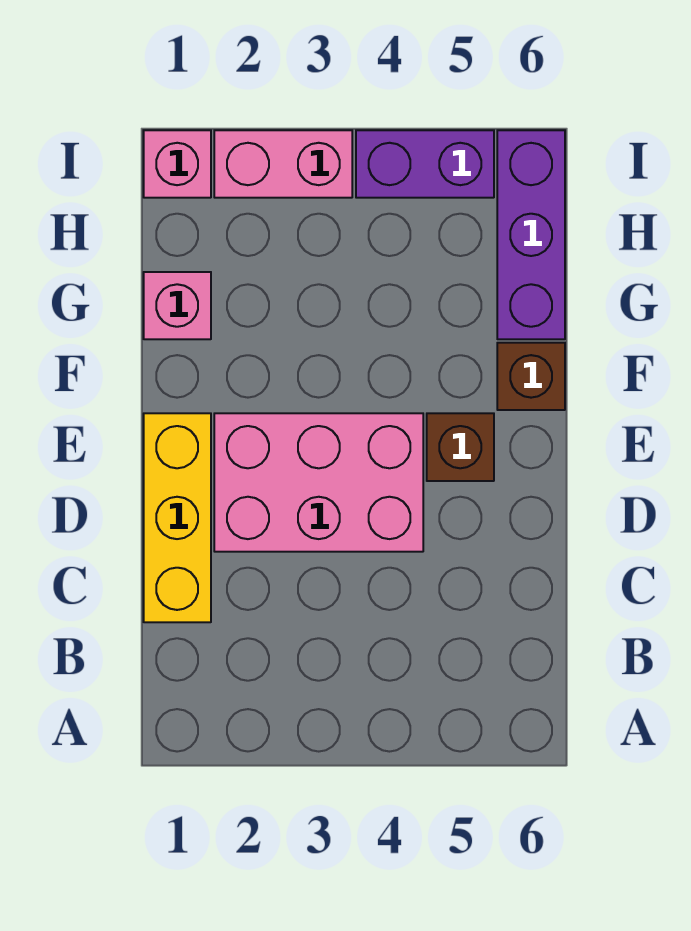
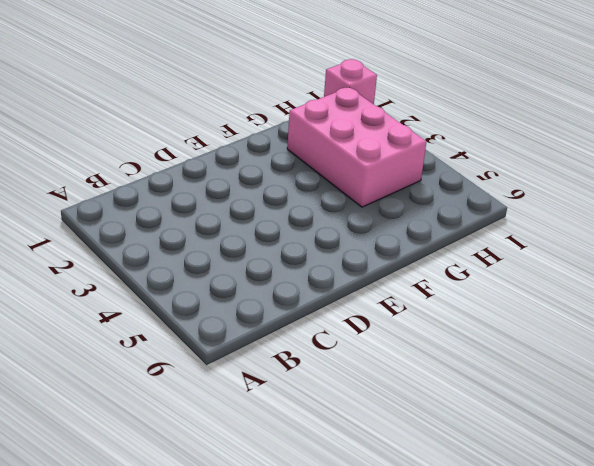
pink 2x3 brick [287,87,426,207] -> pink 2x3 brick moved to [214,413,423,552]
none -> yellow 1x3 brick [144,413,211,622]
none -> brown 1x1 brick [427,413,494,481]

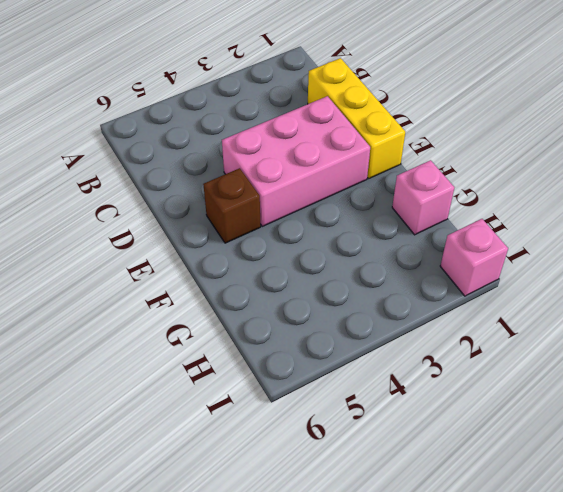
none -> brown 1x1 brick [497,343,565,410]
none -> purple 1x3 brick [497,130,565,339]

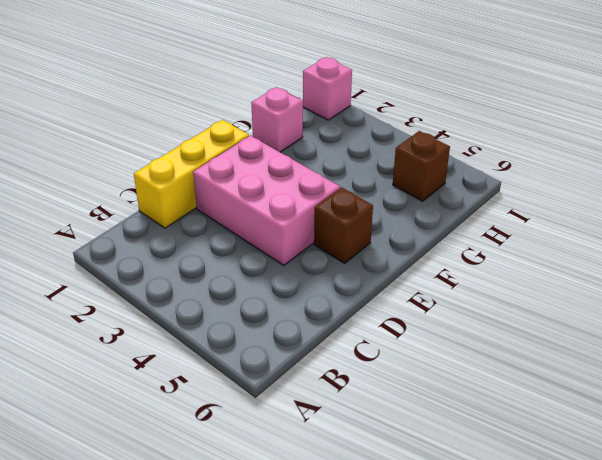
brown 1x1 brick [393,131,450,201] -> brown 1x1 brick moved to [497,343,565,410]
none -> purple 1x3 brick [497,130,565,339]
none -> pink 1x2 brick [214,130,352,198]

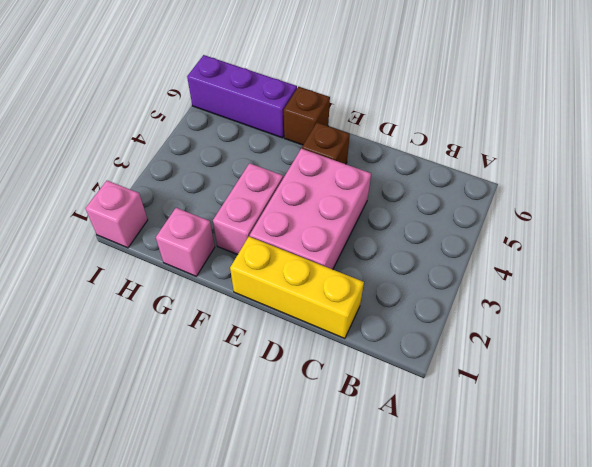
pink 1x2 brick [213,163,283,255] -> pink 1x2 brick moved to [214,130,352,198]
none -> purple 1x2 brick [356,130,494,198]

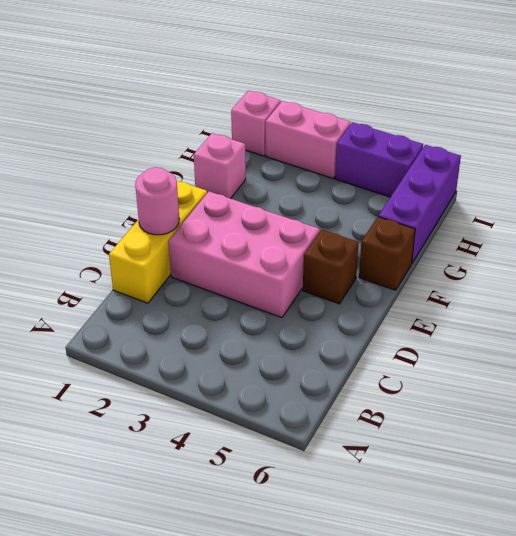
pink 1x1 round brick [135,167,179,235] -> none

